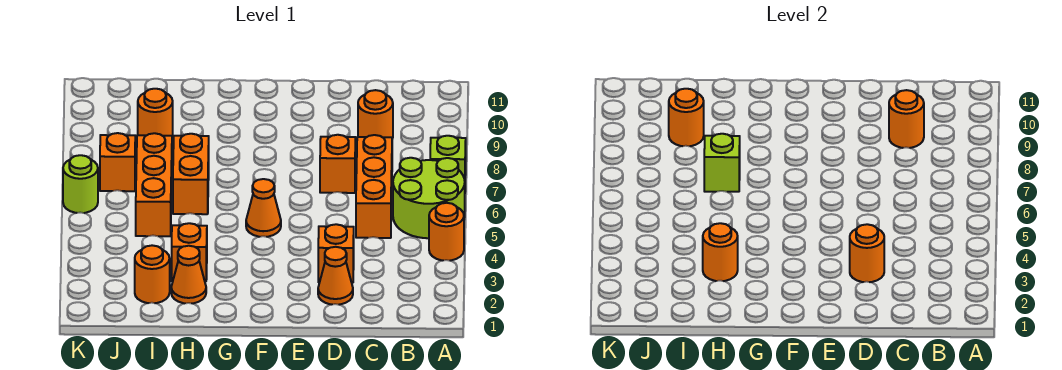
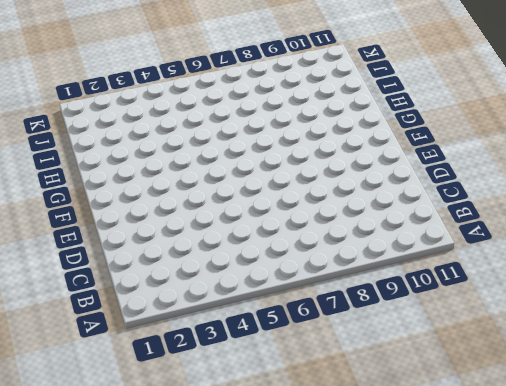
none -> orange 1x1 round brick [429,203,464,261]
none -> lime 2x2 round brick [393,158,465,238]
none -> lime 1x1 brick [430,136,466,181]

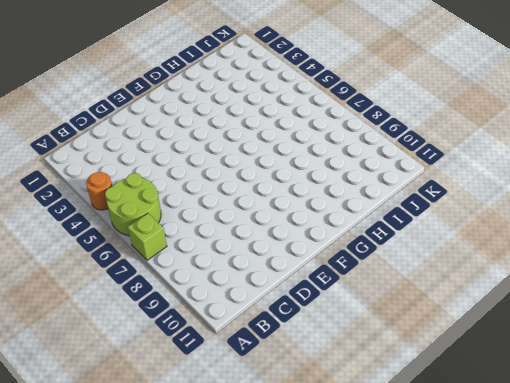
none -> orange 1x3 brick [356,135,392,238]
none -> orange 1x1 round brick [358,90,393,139]
none -> orange 1x1 cone [318,247,353,305]

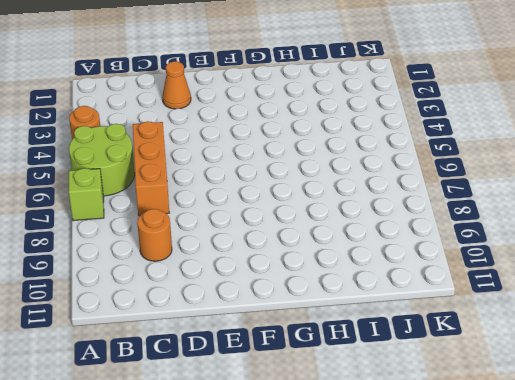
none -> orange 1x1 brick [318,224,354,283]
none -> orange 1x1 brick [320,135,355,193]
none -> orange 1x1 cone [246,179,281,237]

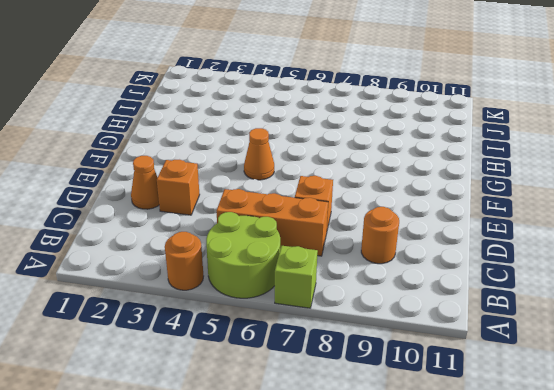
none -> orange 1x1 cone [171,246,206,303]
none -> orange 1x1 brick [172,223,207,281]
none -> orange 1x2 brick [173,134,209,214]

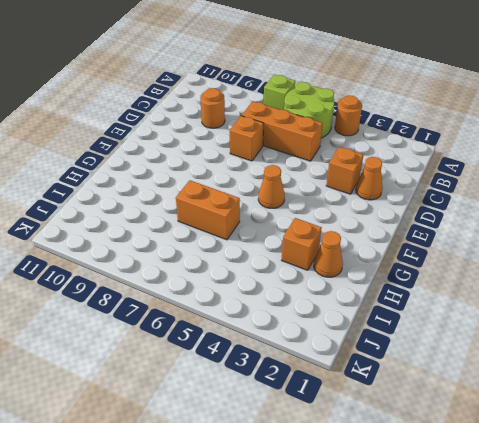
none -> orange 1x1 round brick [135,245,170,303]
none -> orange 1x3 brick [136,133,172,236]
none -> orange 1x1 round brick [138,89,173,137]

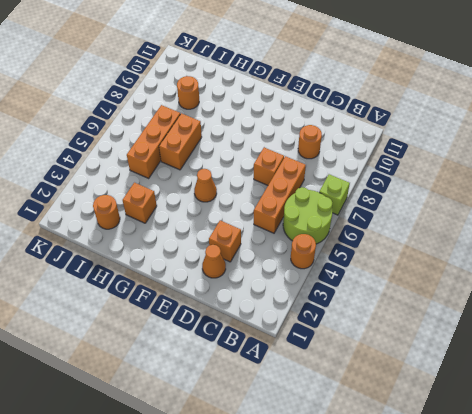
none -> orange 1x1 cone [171,246,206,303]
none -> orange 1x1 brick [100,133,135,191]
none -> lime 1x1 round brick [63,155,98,213]

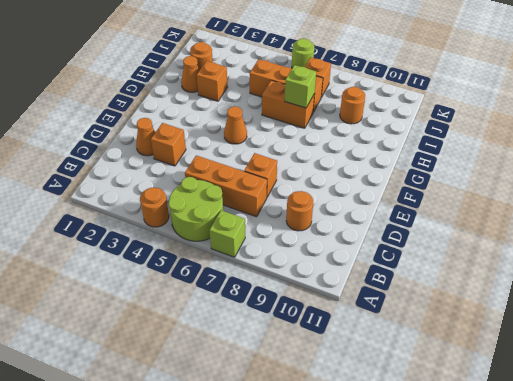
none -> orange 1x1 round brick [889,90,924,148]
none -> orange 1x1 round brick [850,224,884,282]
none -> orange 1x1 round brick [703,223,738,281]

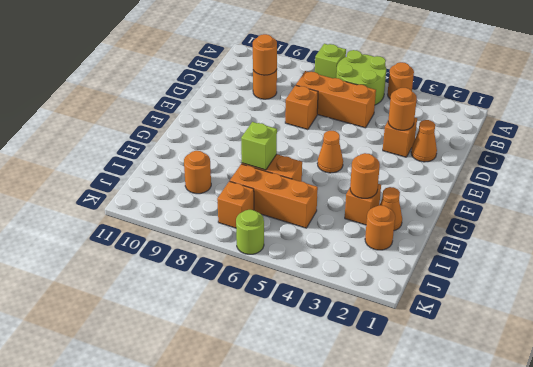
none -> orange 1x1 round brick [669,89,704,146]

